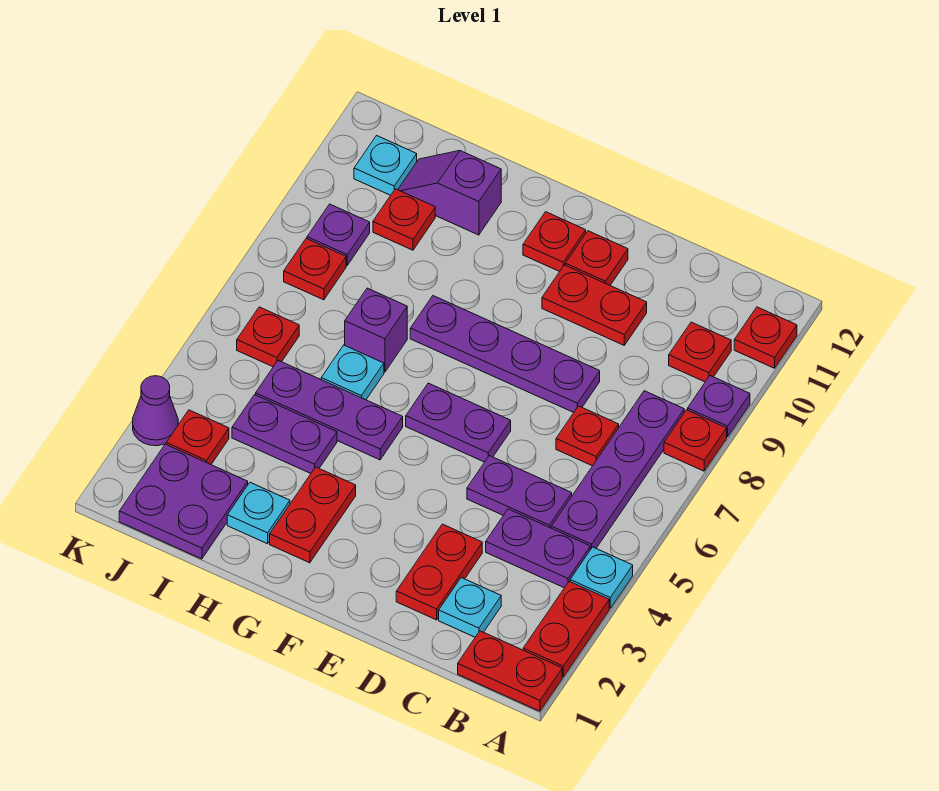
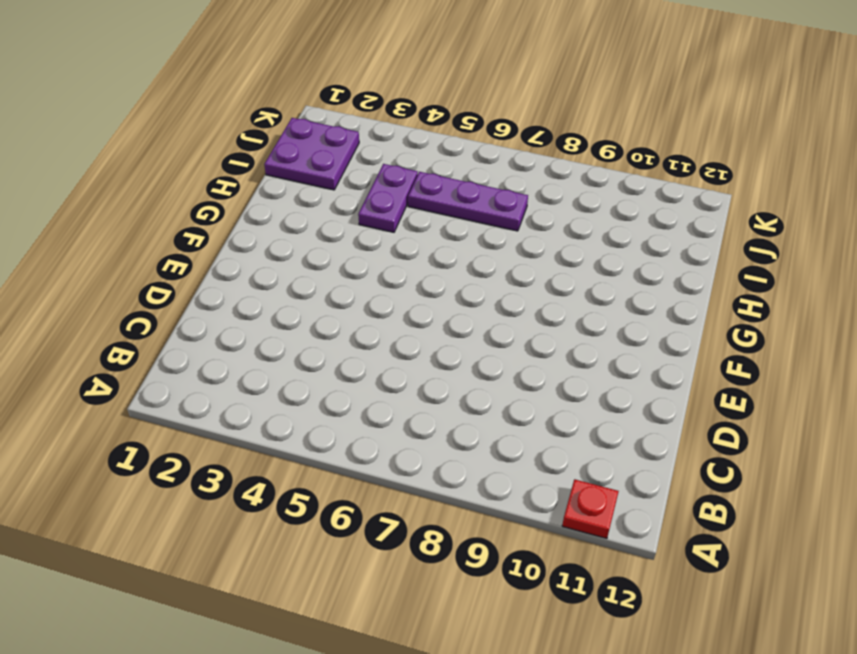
purple 1x3 plate [408,172,528,231] -> purple 1x3 plate turned to [256,360,403,460]
none -> red 1x2 plate [458,631,562,711]
none -> red 1x2 plate [523,581,609,677]
none -> cyan 1x1 plate [570,547,633,608]
none -> red 1x1 plate [664,410,727,471]

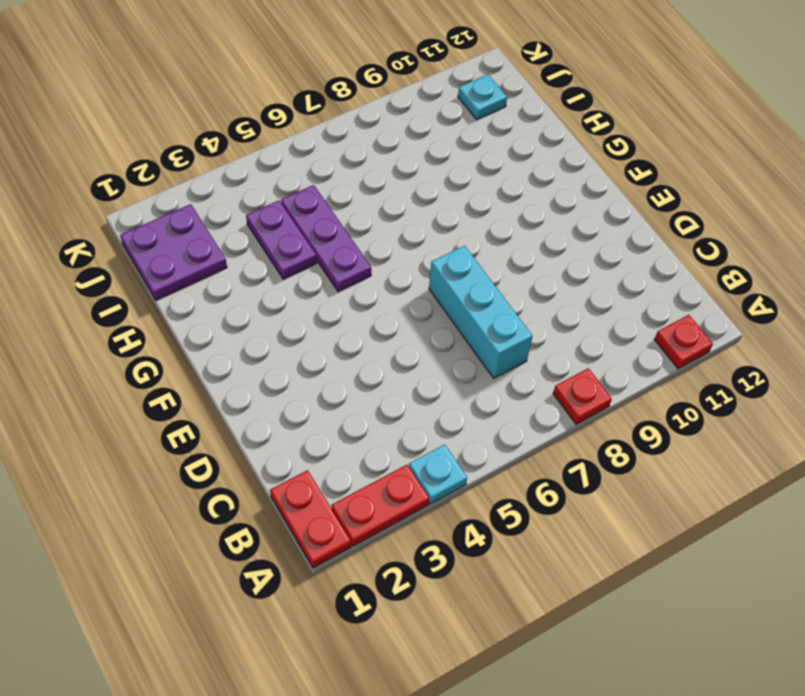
cyan 1x3 brick [429,246,533,378] -> red 1x1 plate [556,406,619,466]
none -> purple 1x1 plate [688,376,750,437]
none -> purple 1x2 plate [486,509,590,588]
none -> purple 1x4 plate [551,391,684,550]
none -> red 1x1 plate [669,322,731,382]

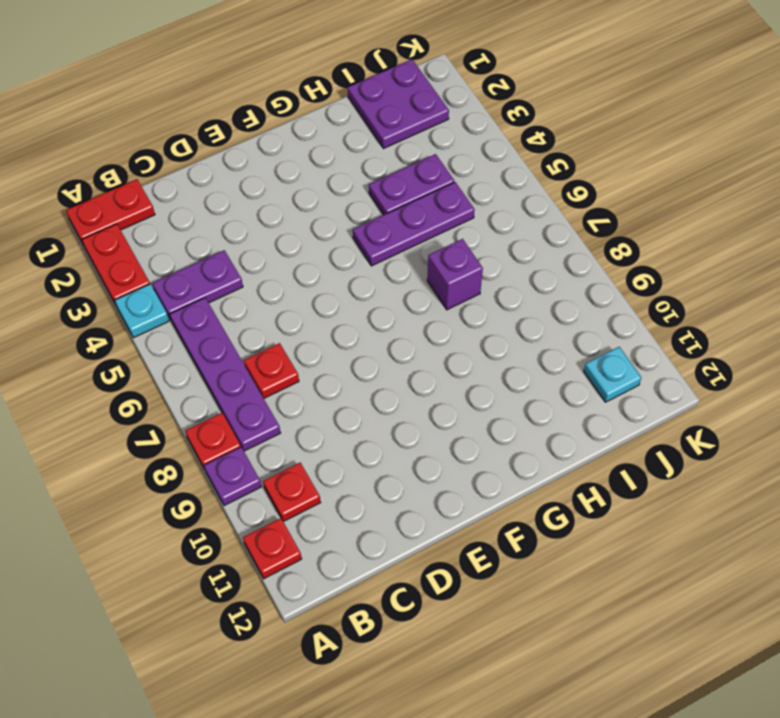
none -> cyan 1x1 plate [439,578,501,637]
none -> purple 1x2 plate [467,456,572,528]
none -> red 1x2 plate [396,524,482,620]
none -> purple 1x4 plate [410,296,600,412]

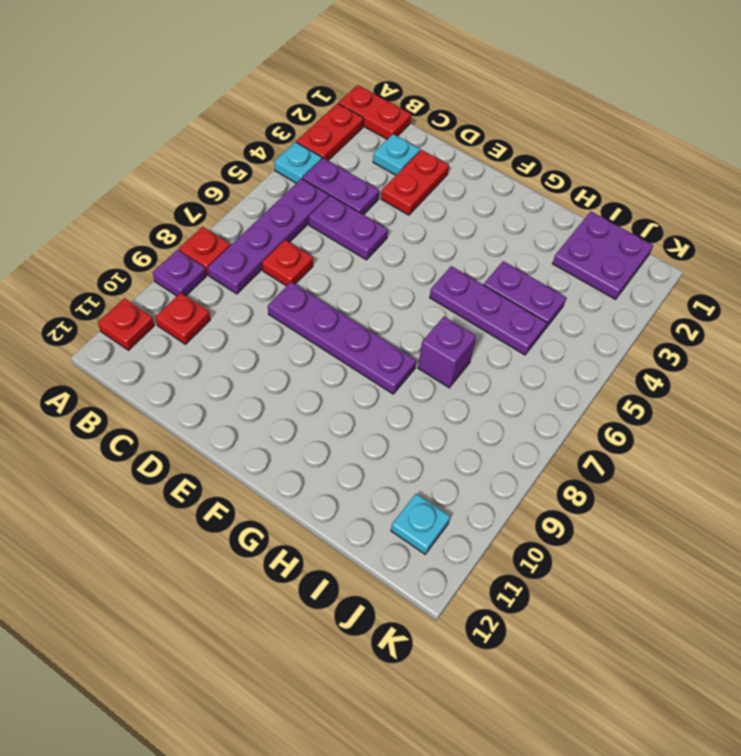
none -> red 1x2 plate [542,265,647,345]
none -> purple 1x2 plate [406,383,511,462]
none -> red 1x1 plate [565,231,628,285]
none -> red 1x1 plate [523,212,586,272]

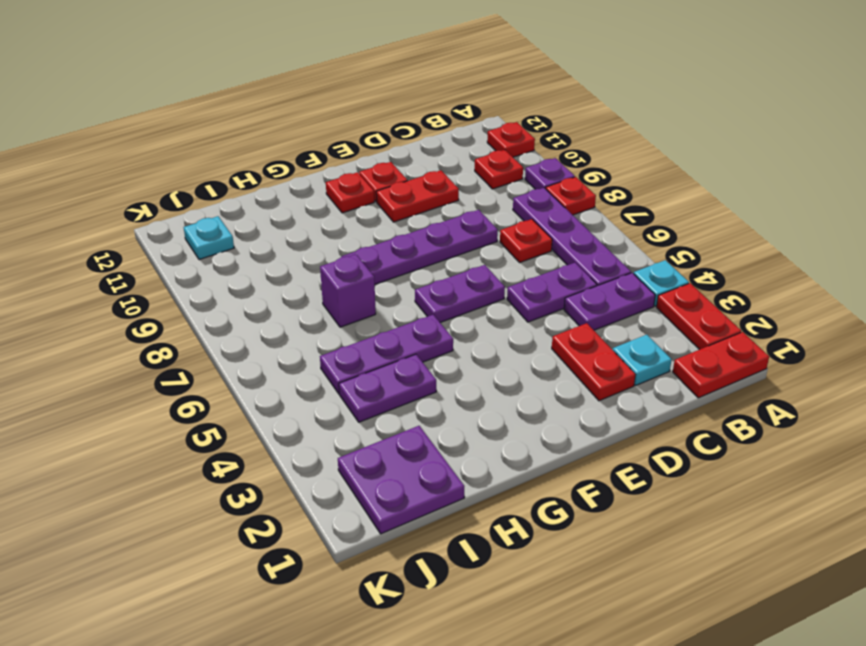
none -> red 1x2 plate [270,467,356,563]
none -> cyan 1x1 plate [227,483,290,544]
none -> cyan 1x1 plate [321,345,384,400]
none -> purple 1x2 slope [398,151,501,235]

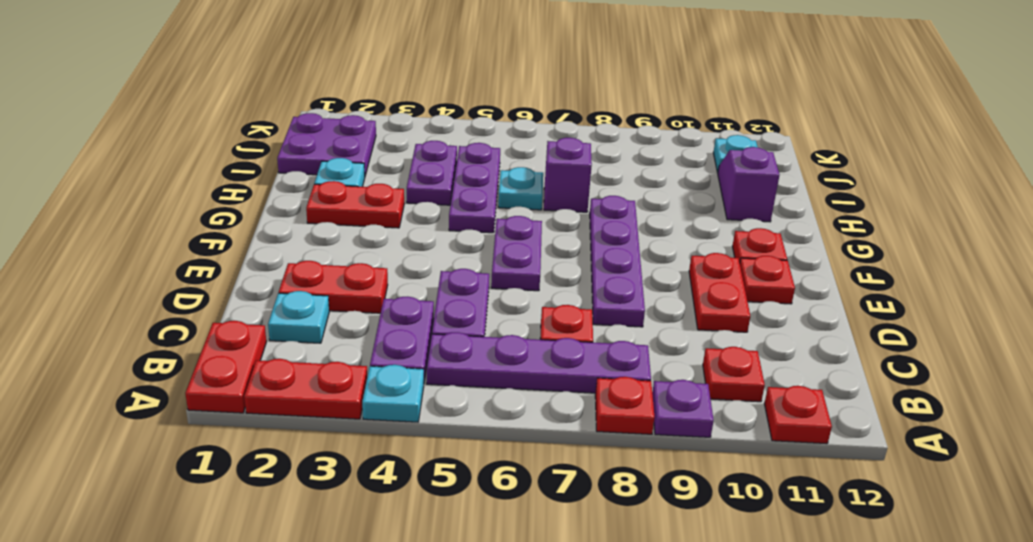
none -> red 1x1 plate [373,189,435,250]
none -> red 1x1 plate [166,410,229,464]
none -> red 1x1 plate [237,307,299,367]
none -> red 1x1 plate [284,238,346,300]

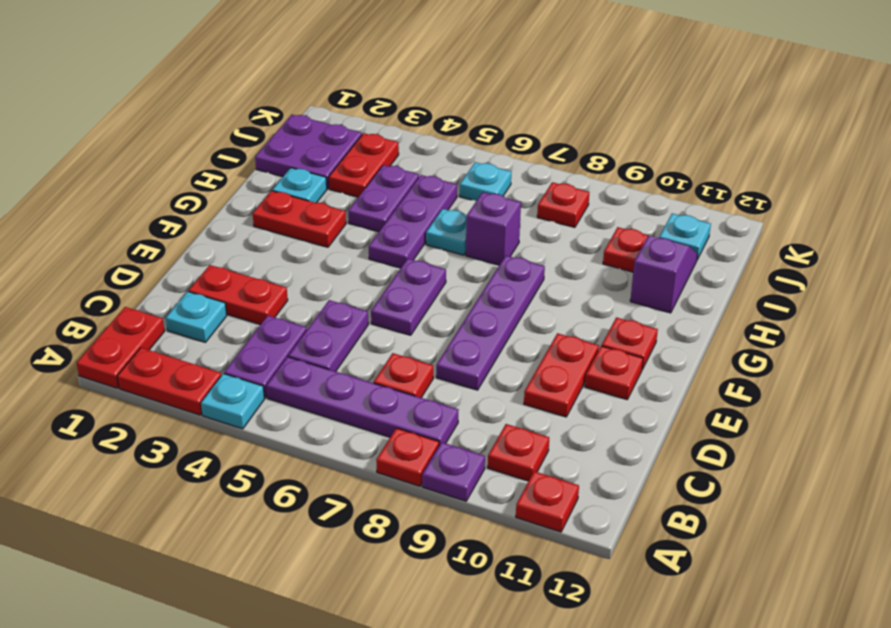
red 1x2 plate [329,133,399,197] -> red 1x1 plate [166,410,229,464]
cyan 1x1 plate [460,162,511,201] -> red 1x1 plate [237,307,299,367]
none -> purple 1x1 plate [307,204,370,265]
none -> purple 1x1 cone [133,376,178,446]

